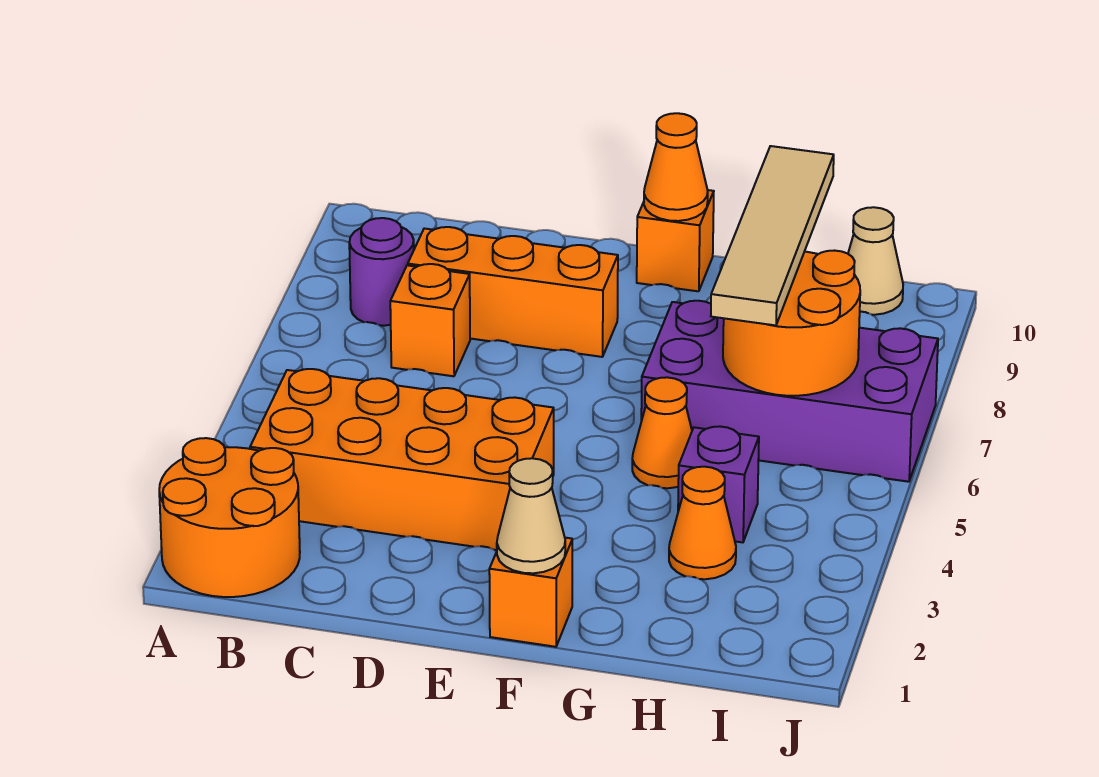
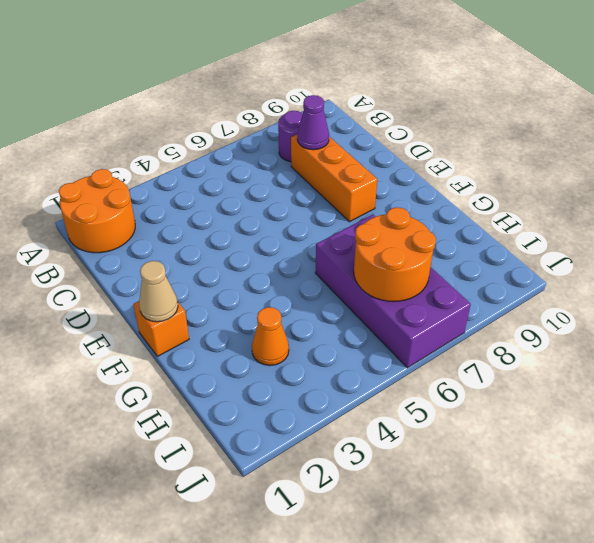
purple 1x1 cone [297,95,329,150] -> none
none -> orange 2x4 brick [250,369,554,550]
none -> orange 1x1 brick [390,264,470,376]
none -> orange 1x1 brick [637,190,714,291]

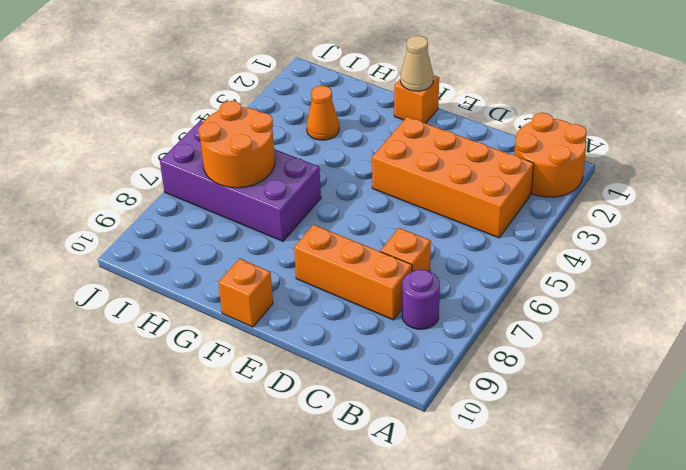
none -> orange 1x1 cone [632,377,692,488]
none -> purple 1x1 brick [678,426,759,542]
none -> tan 1x1 cone [848,207,903,315]

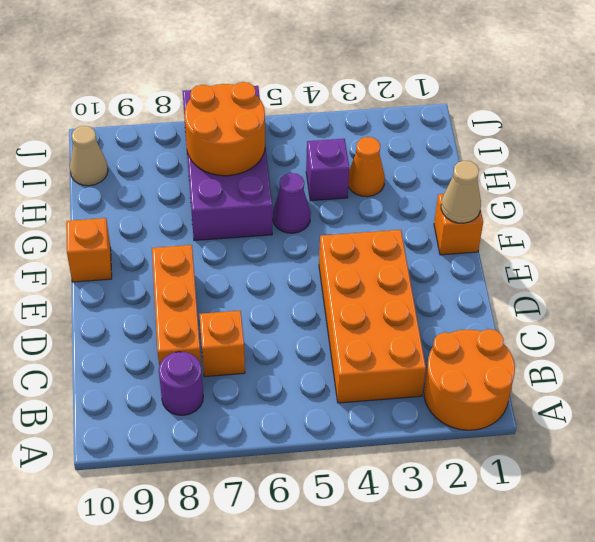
purple 1x1 cone [273,173,311,233] -> orange 1x1 cone [632,377,692,488]
none -> orange 1x1 cone [644,113,708,221]
none -> tan 1x4 tile [711,146,834,325]

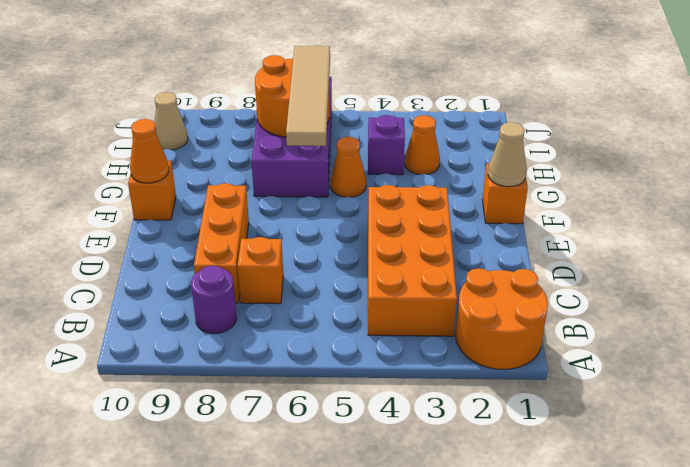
tan 1x4 tile [286,46,330,146] -> tan 1x4 tile turned to [711,146,834,325]

